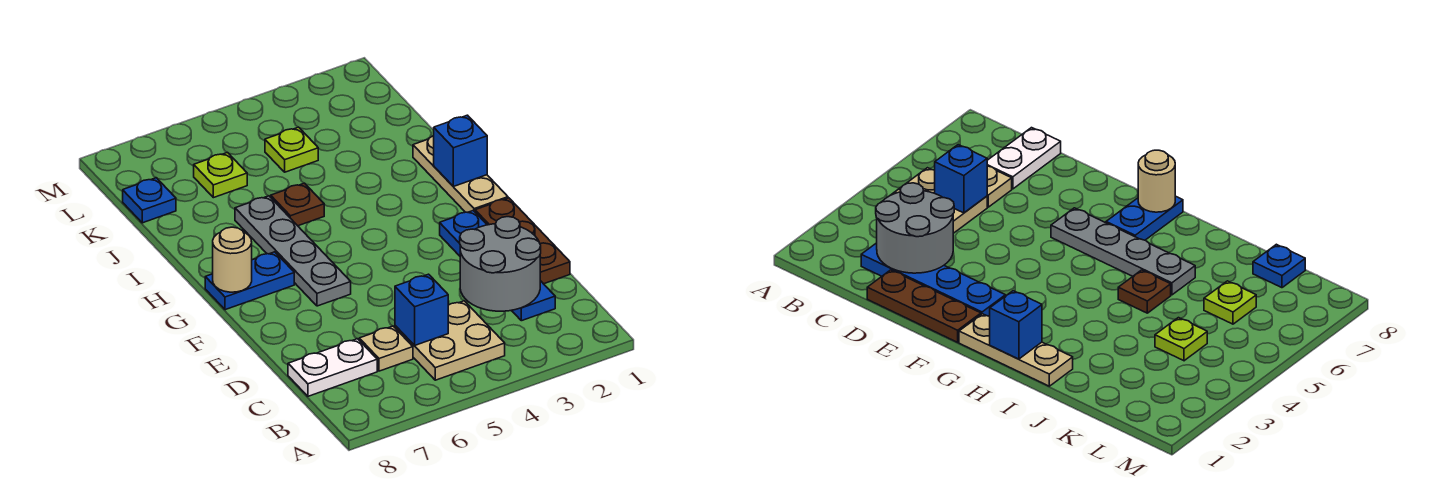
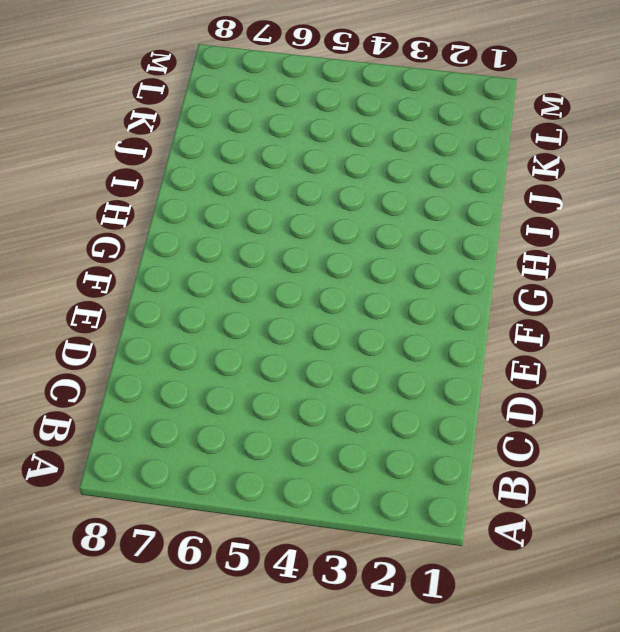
none -> tan 2x2 plate [395,301,505,380]
none -> blue 1x4 plate [440,211,555,321]
none -> tan 1x1 plate [359,326,413,371]

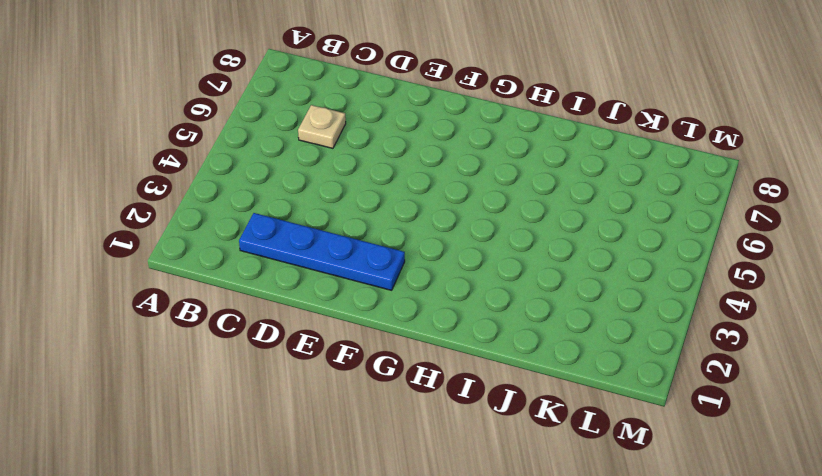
none -> tan 2x2 plate [395,301,505,380]
none -> white 1x2 plate [288,339,377,396]
none -> brown 1x3 plate [475,198,570,284]

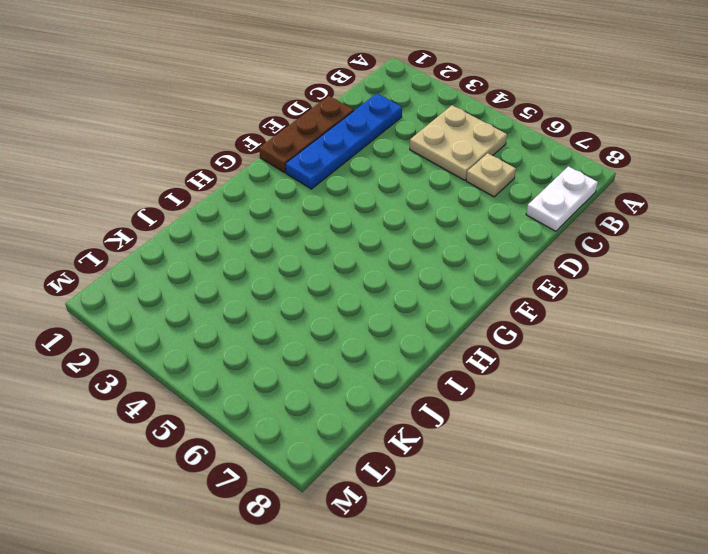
white 1x2 plate [526,166,598,231] -> white 1x2 plate turned to [288,339,377,396]
none -> grey 1x4 plate [235,196,351,306]
none -> tan 1x3 plate [413,136,508,212]
none -> blue 1x2 plate [205,252,294,310]

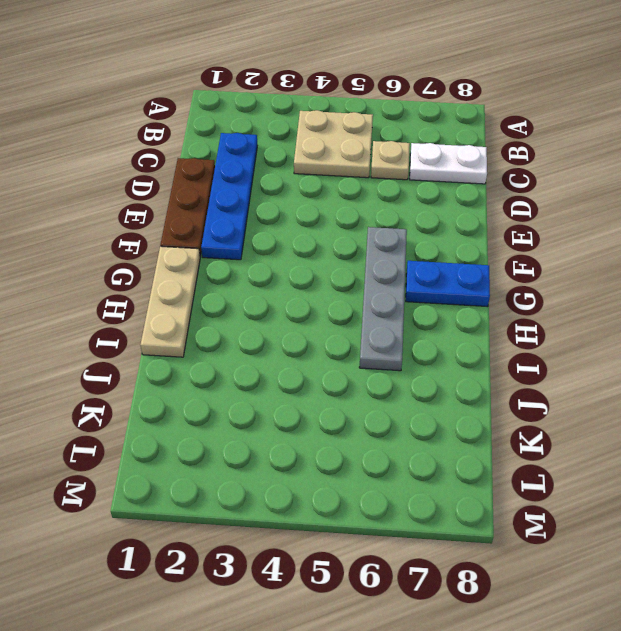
none -> brown 1x1 plate [271,183,324,226]
none -> lime 1x1 plate [265,127,318,172]
none -> lime 1x1 plate [194,152,247,198]

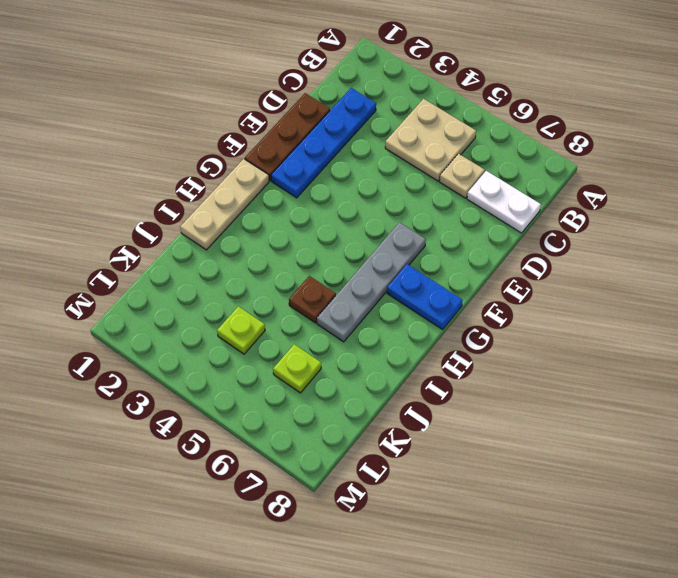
none -> blue 1x1 plate [123,178,176,223]
none -> grey 2x2 round brick [460,217,541,311]
none -> blue 1x1 brick [395,274,448,346]

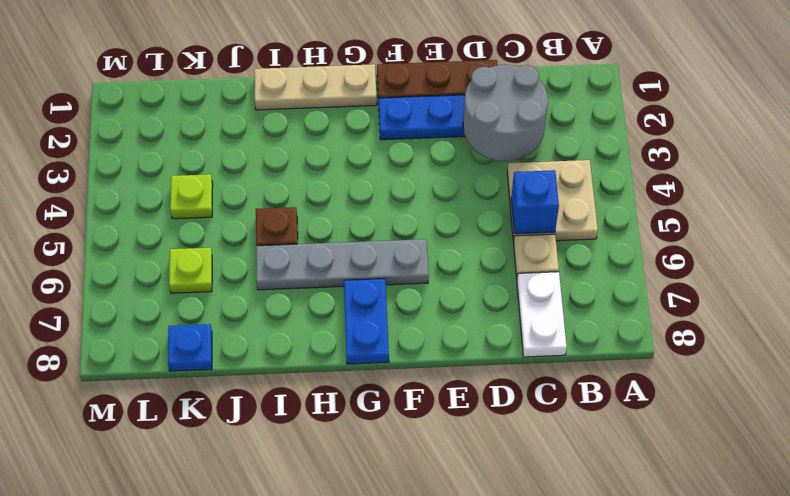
none -> tan 1x1 round brick [213,227,252,292]
none -> blue 1x1 brick [434,115,487,187]

